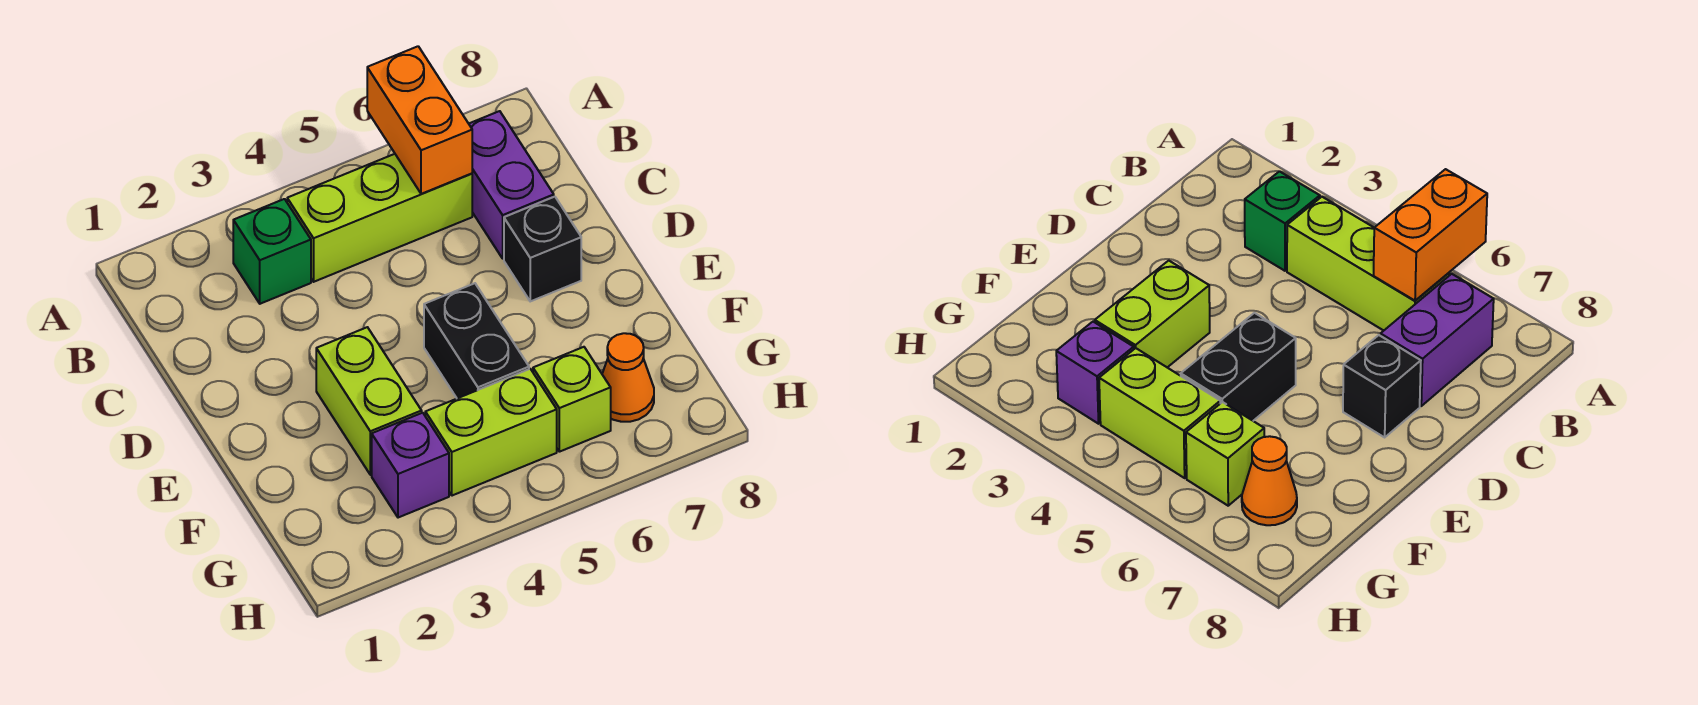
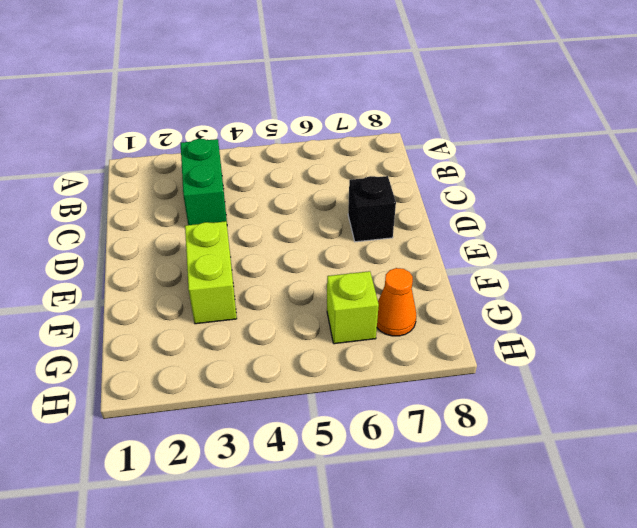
green 1x2 brick [181,139,227,225] -> green 1x1 brick [233,199,311,304]
none -> lime 1x3 brick [287,154,472,282]
none -> purple 1x2 brick [469,111,554,259]

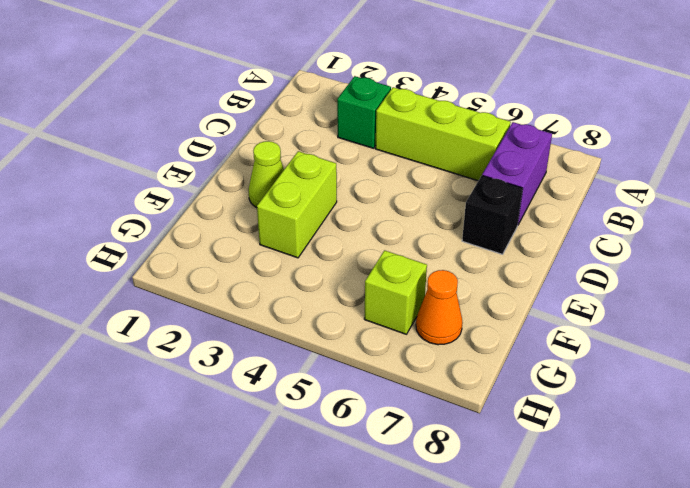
lime 1x1 cone [249,141,284,208] -> none
none -> black 1x2 brick [424,283,529,398]
none -> purple 1x1 brick [372,413,449,518]

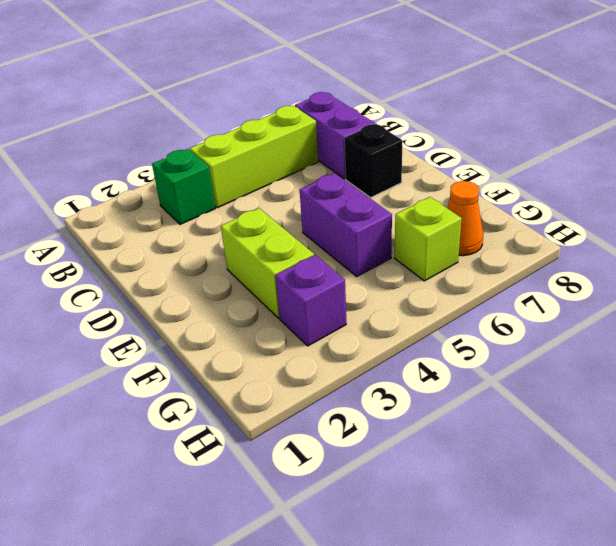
purple 1x2 brick [300,173,392,276] -> black 1x2 brick [424,283,529,398]
none -> lime 1x2 brick [425,369,557,496]
none -> orange 1x2 brick [367,46,472,194]

